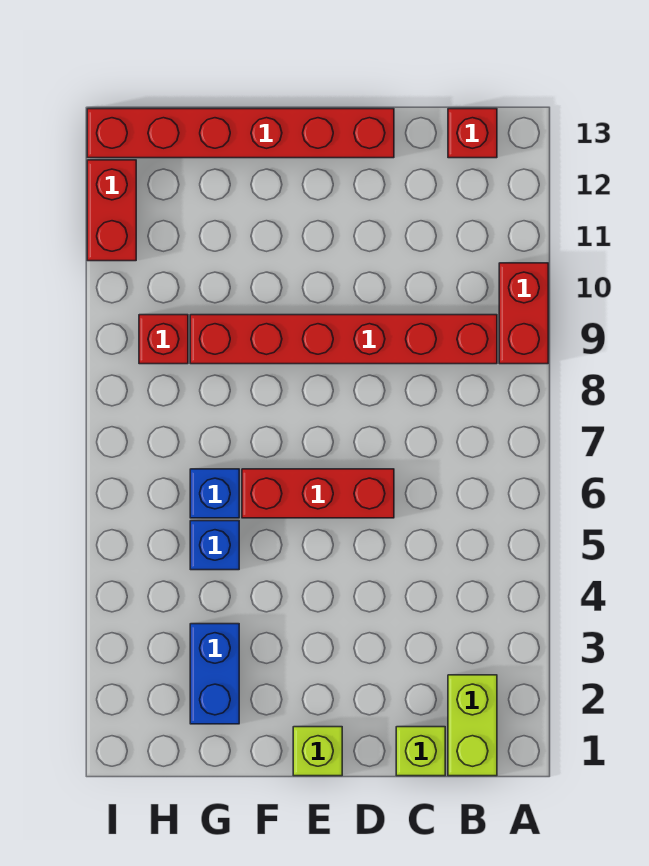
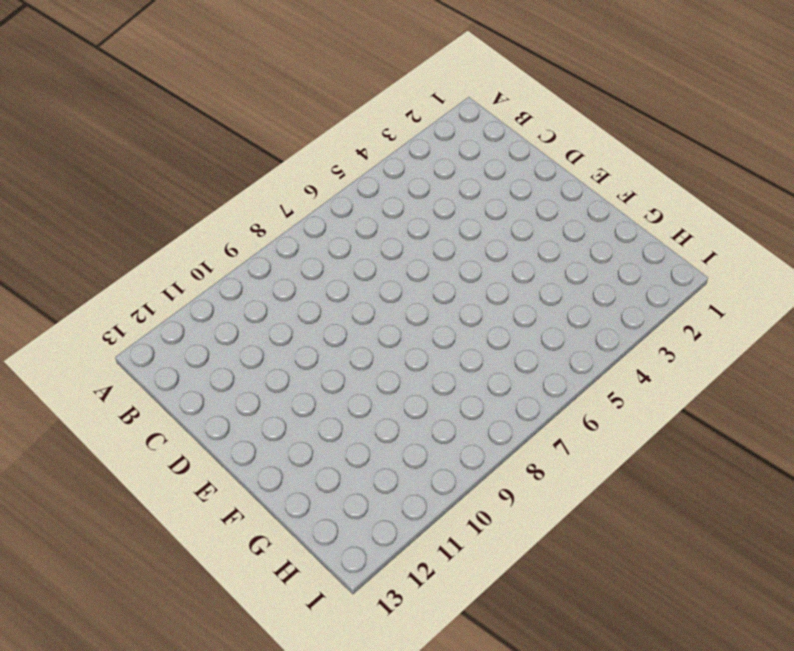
none -> red 1x2 brick [499,263,548,364]
none -> lime 1x2 brick [448,675,497,776]
none -> red 1x6 brick [190,315,497,364]

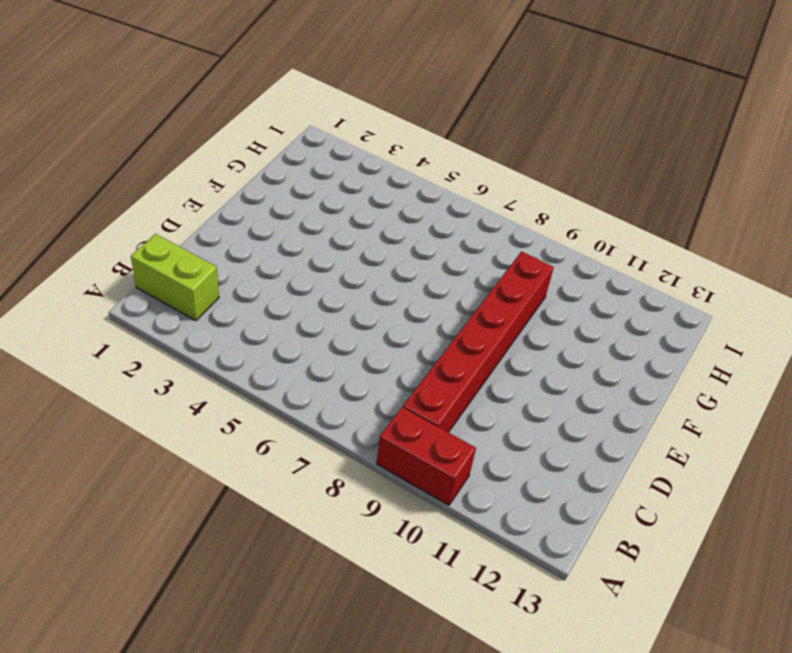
none -> red 1x1 brick [448,109,497,158]
none -> lime 1x1 brick [396,727,445,776]
none -> red 1x3 brick [242,469,394,518]

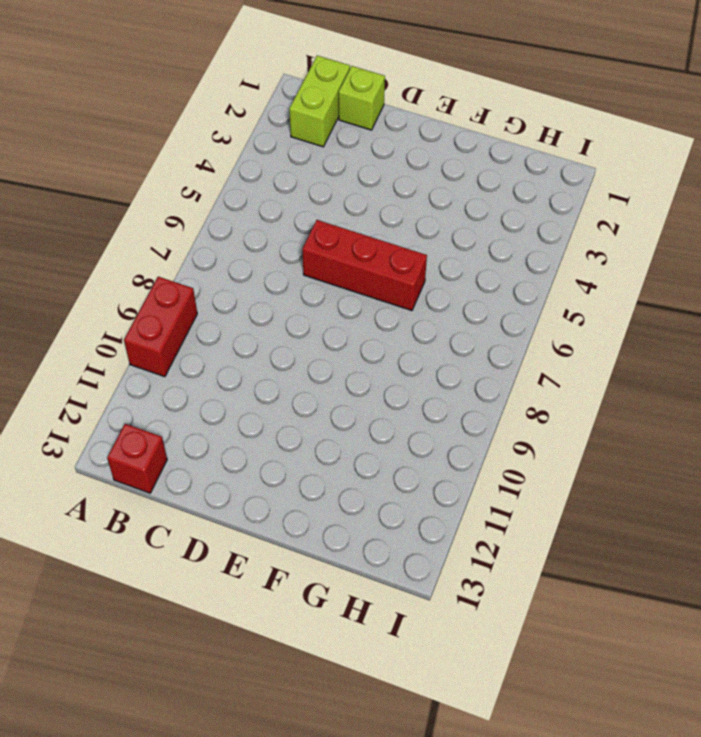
none -> red 1x6 brick [190,315,497,364]
none -> red 1x6 brick [87,109,394,158]
none -> lime 1x1 brick [293,727,342,776]

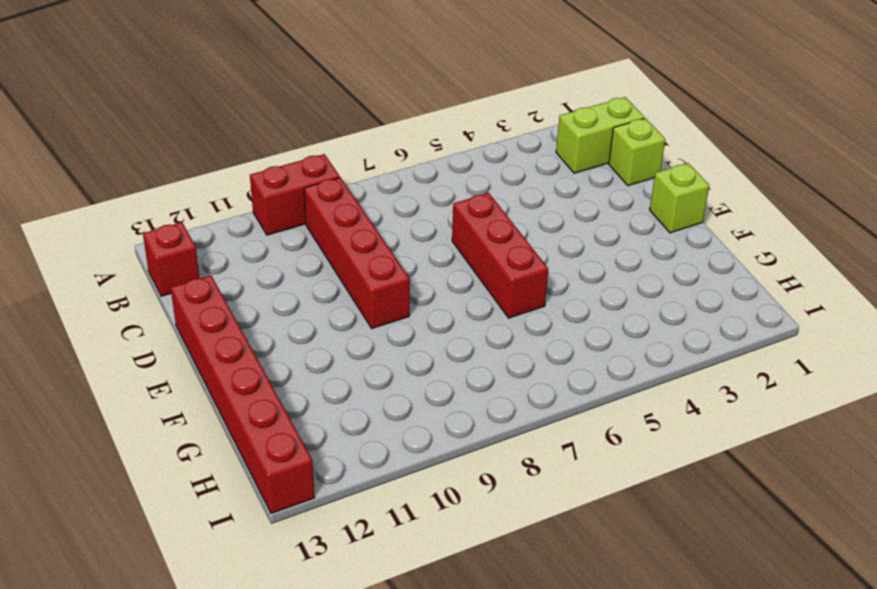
red 1x4 brick [304,177,410,328] -> red 1x6 brick [190,315,497,364]
none -> blue 1x2 brick [190,624,239,724]
none -> blue 1x1 brick [190,521,239,570]
none -> blue 1x1 brick [190,469,239,518]

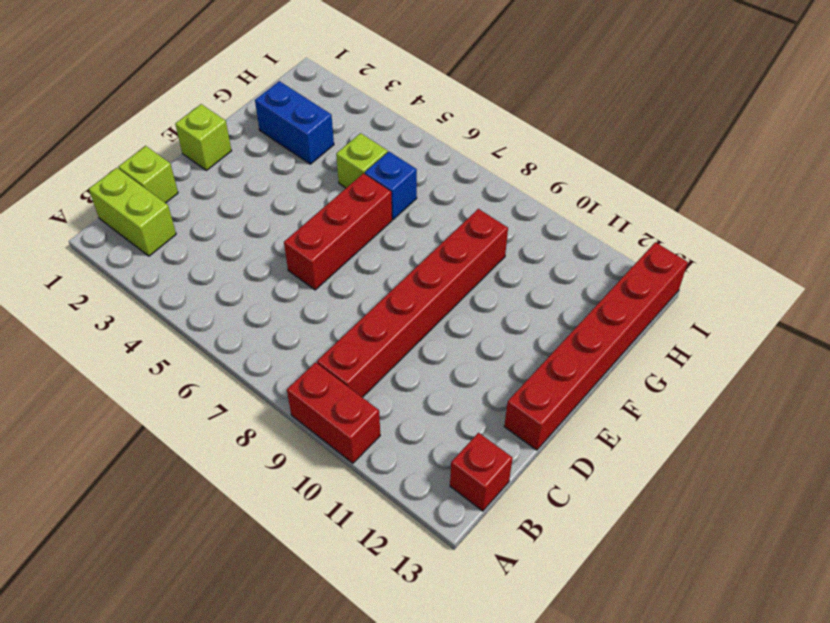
lime 1x1 brick [336,133,388,188] -> blue 1x1 brick [190,521,239,570]
none -> red 1x1 brick [139,315,188,364]
none -> red 1x2 brick [87,160,136,261]

